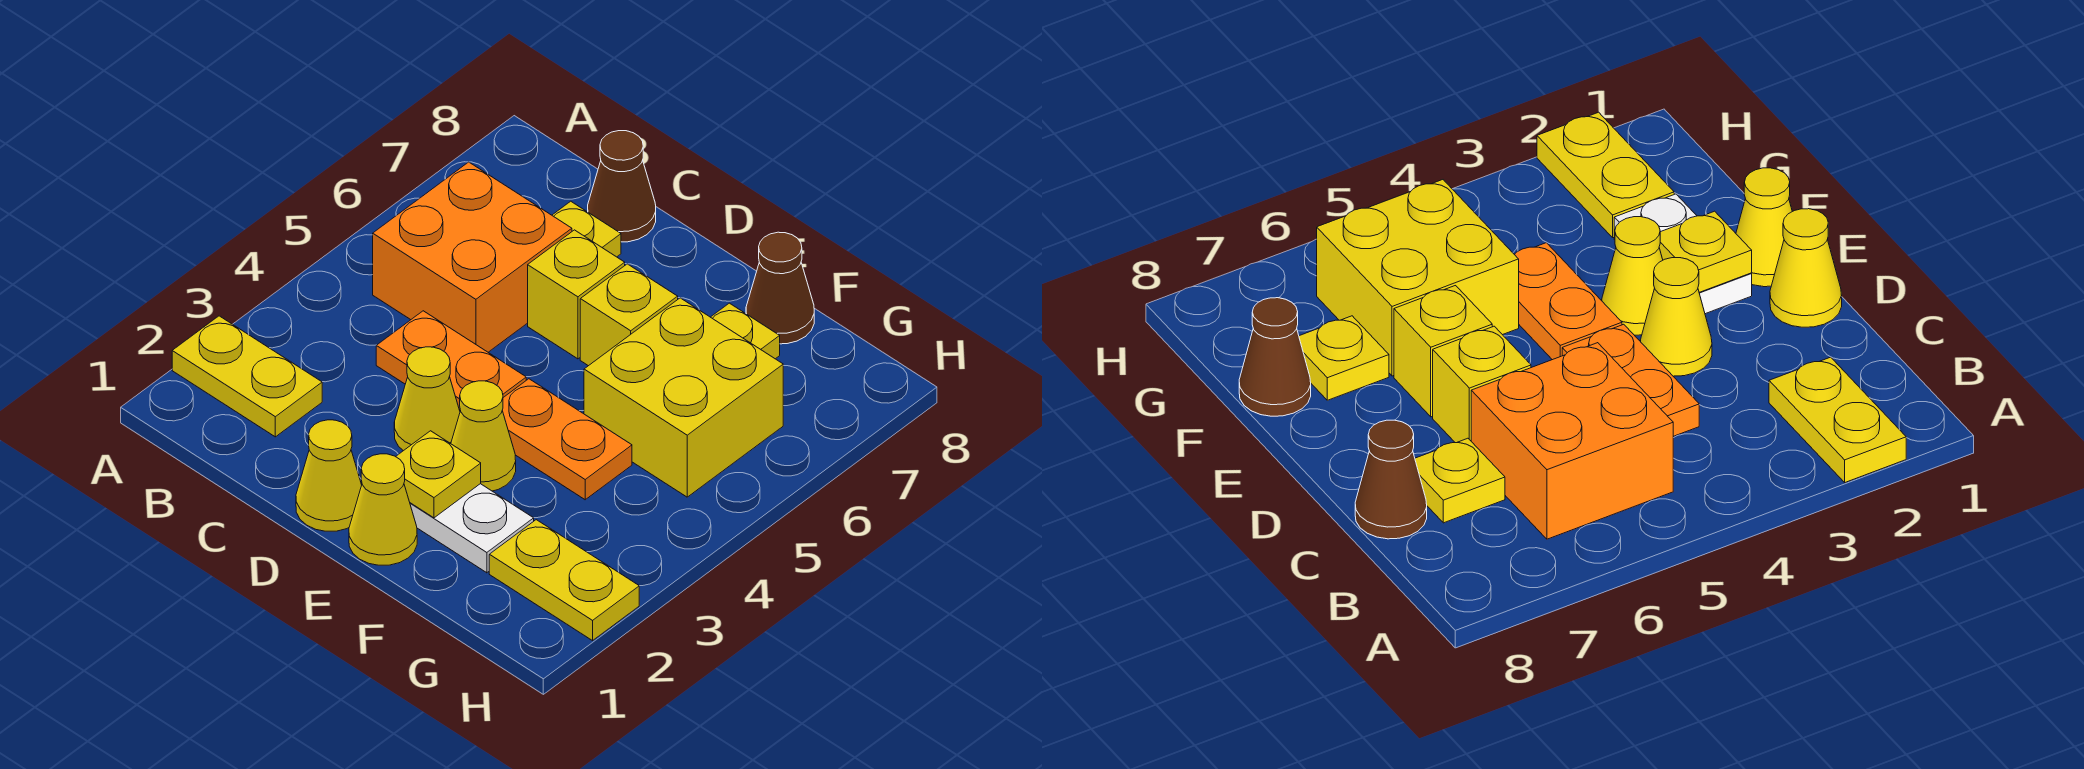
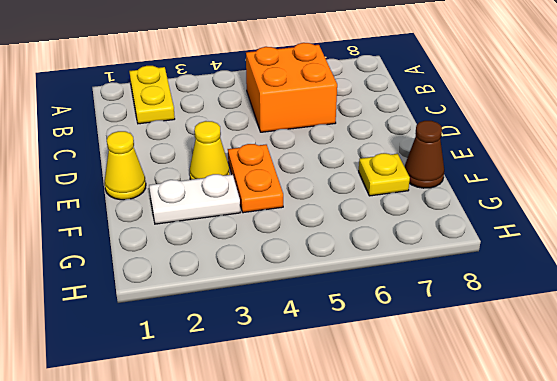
white 1x2 plate [149,174,240,224] -> white 1x2 plate turned to [410,484,534,573]
none -> orange 1x2 plate [376,311,526,411]
none -> yellow 1x1 plate [552,201,621,257]
none -> brown 1x1 cone [588,131,656,242]

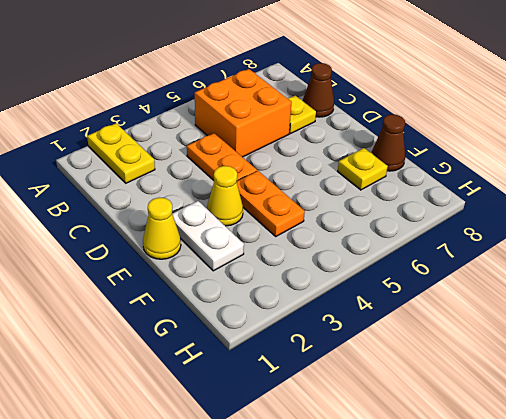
none -> yellow 1x1 cone [296,420,362,531]
none -> yellow 1x1 cone [394,347,460,451]
none -> yellow 1x1 brick [528,230,625,359]

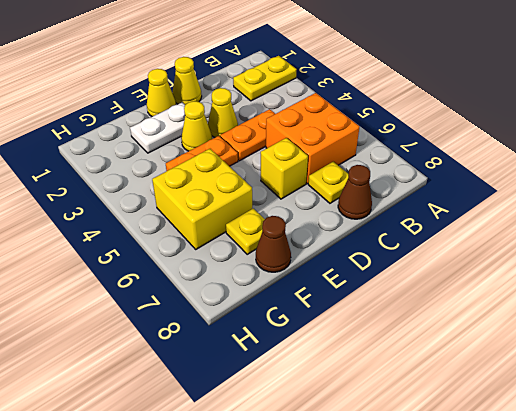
none -> yellow 1x1 brick [580,264,678,366]
none -> yellow 1x2 plate [489,520,639,641]
none -> yellow 1x1 plate [396,431,481,518]

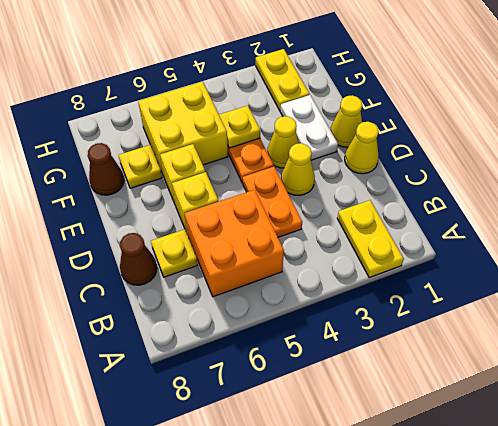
yellow 1x1 plate [219,106,260,148] -> yellow 1x1 plate moved to [396,431,481,518]

